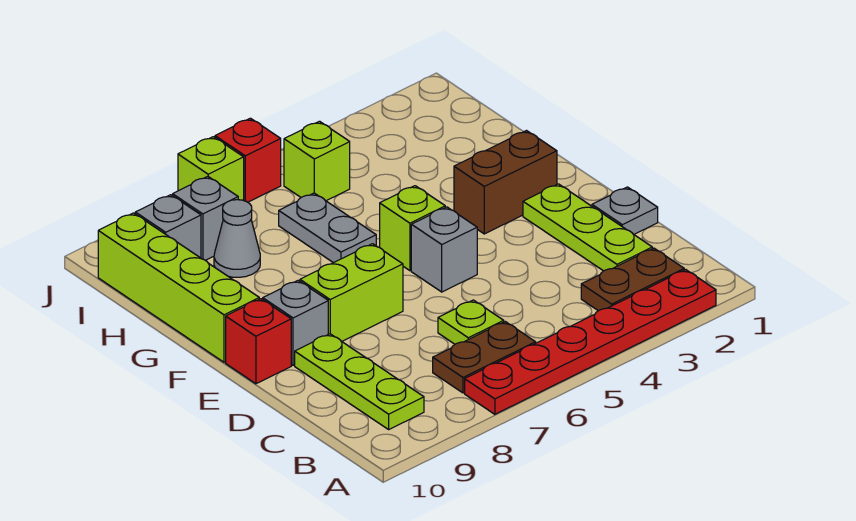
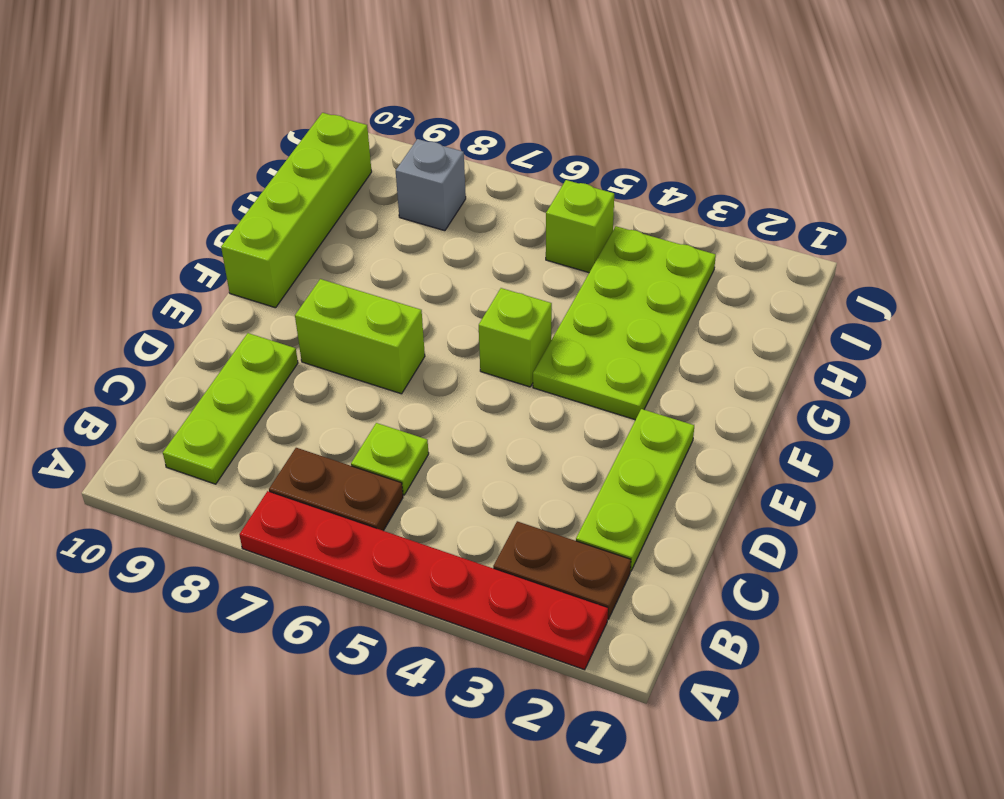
lime 2x4 plate [533,226,716,420] -> brown 1x2 brick [454,131,557,234]
none -> grey 1x1 plate [592,187,658,234]
none -> grey 1x1 brick [411,207,477,292]
none -> grey 1x1 brick [263,280,328,365]

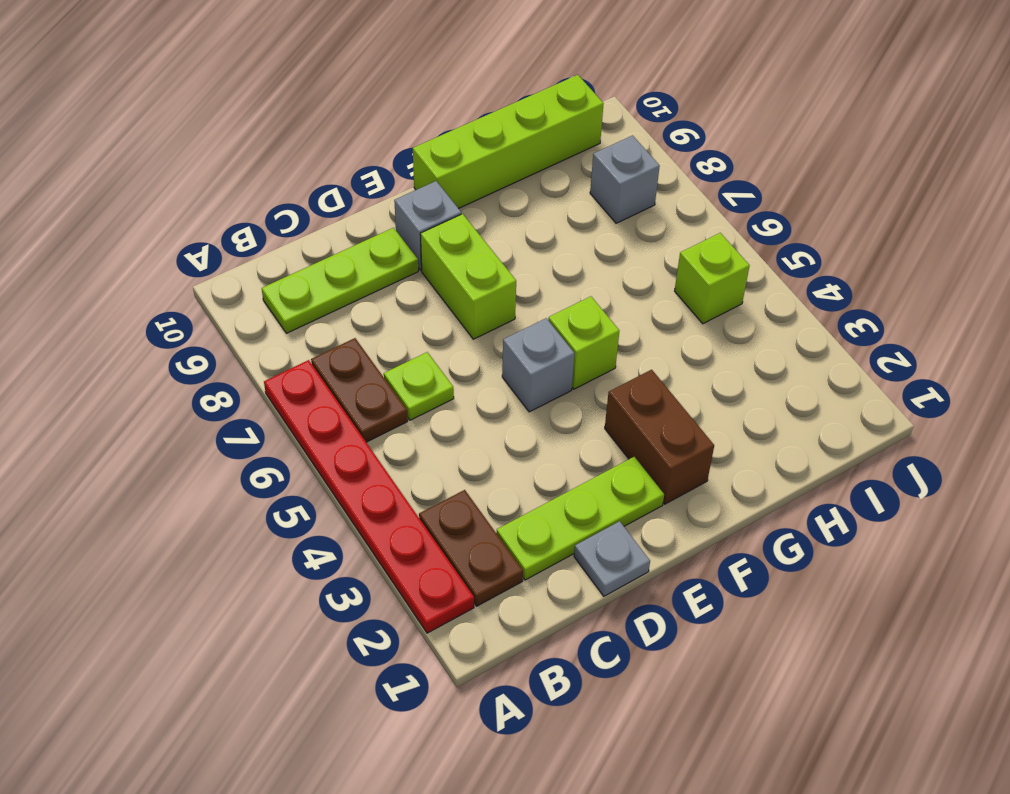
none -> red 1x1 brick [226,299,291,384]
none -> grey 1x2 plate [279,193,376,263]
none -> grey 1x1 cone [214,200,260,277]

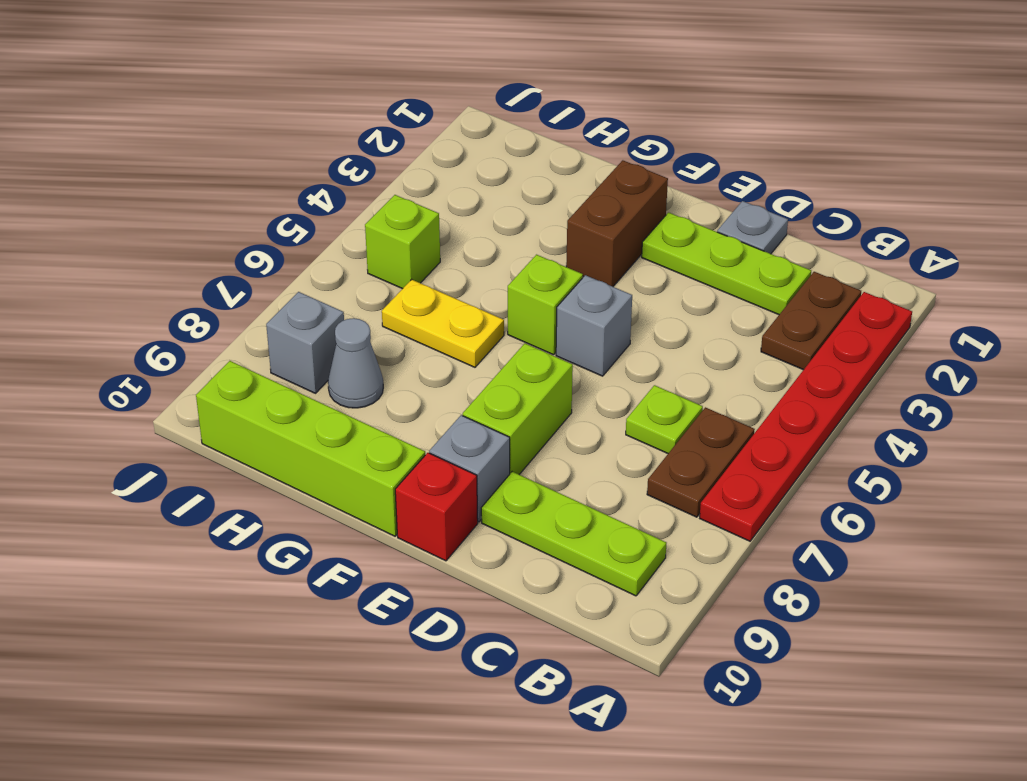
yellow 1x2 plate [382,279,504,367] -> grey 1x2 plate [279,193,376,263]
none -> grey 1x1 brick [135,195,201,258]
none -> red 1x1 brick [215,118,281,202]
none -> lime 1x1 brick [178,137,244,200]

